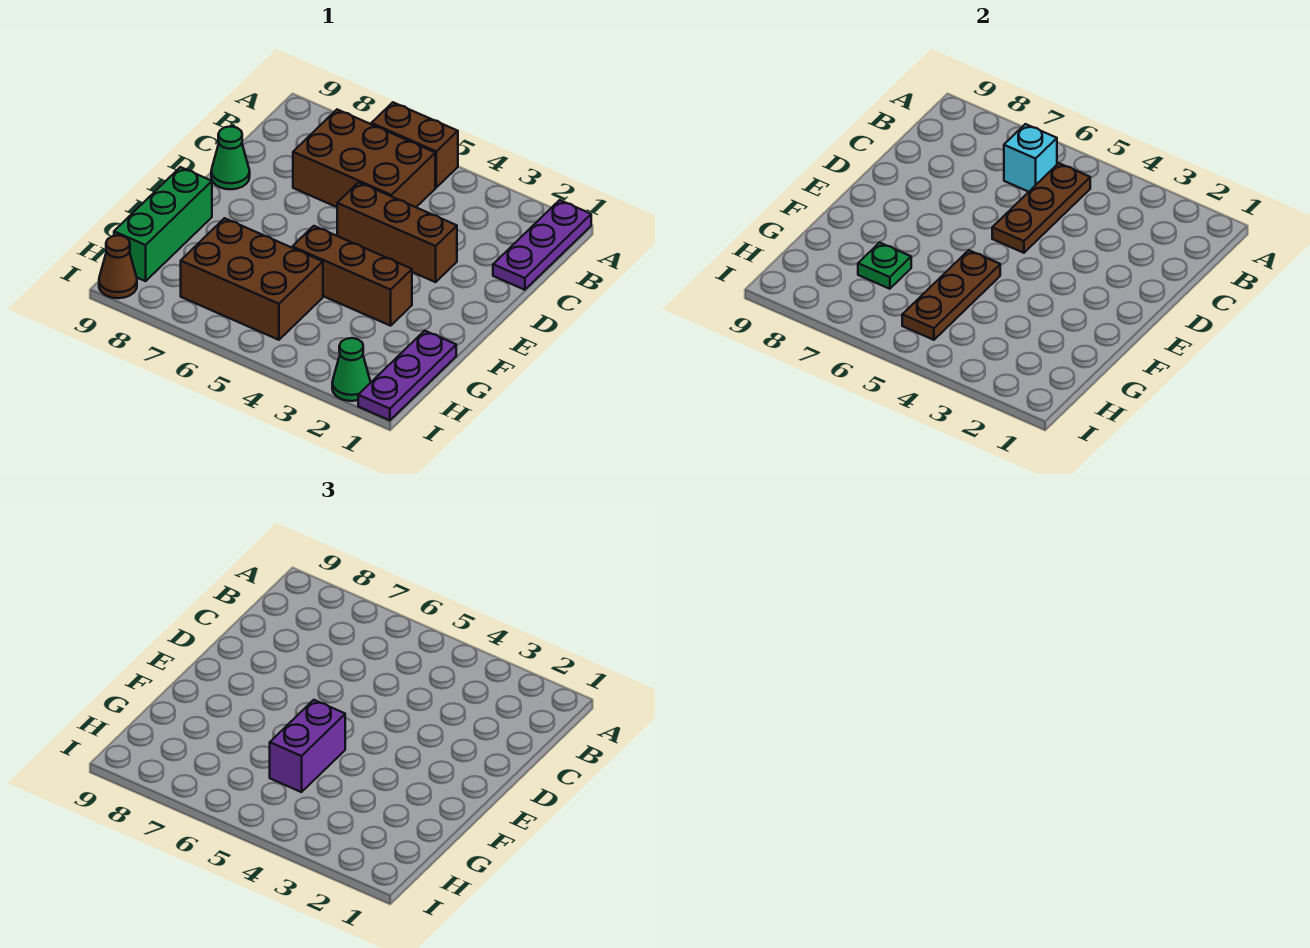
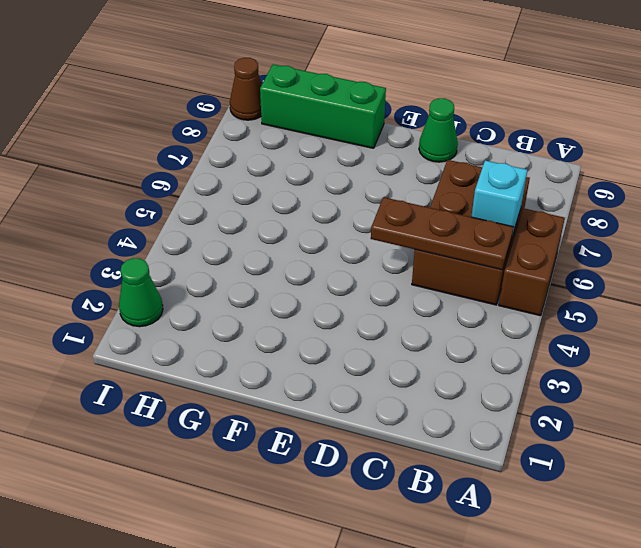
none -> purple 1x3 plate [493,200,591,290]
none -> brown 1x3 brick [337,182,457,282]
none -> brown 1x3 brick [292,226,412,326]

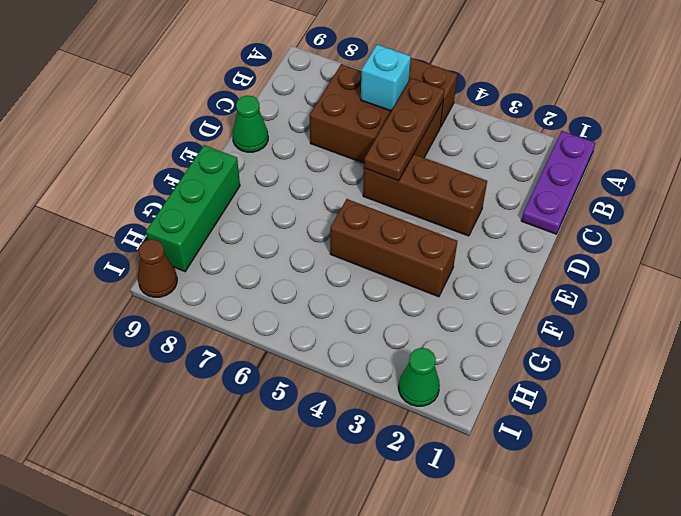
none -> purple 1x3 plate [358,331,456,420]
none -> brown 2x3 brick [181,218,323,340]
none -> brown 1x3 plate [902,250,1000,340]

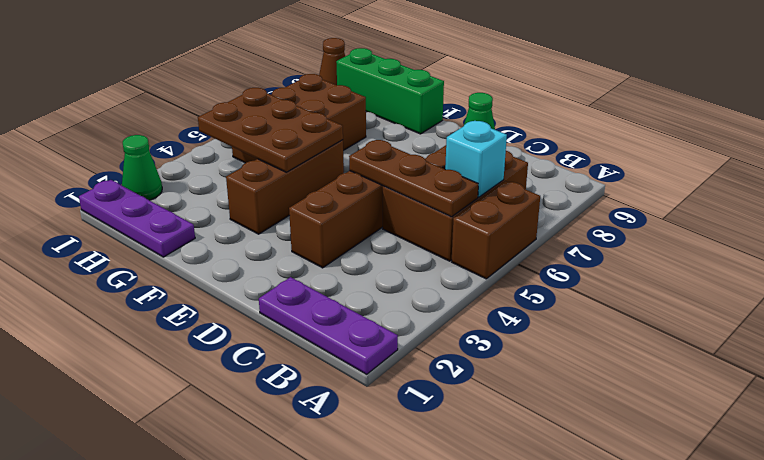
brown 2x3 plate [198,88,343,172] -> brown 1x3 plate [902,250,1000,340]
none -> green 1x1 plate [858,242,911,289]
none -> purple 1x2 brick [270,700,345,792]

